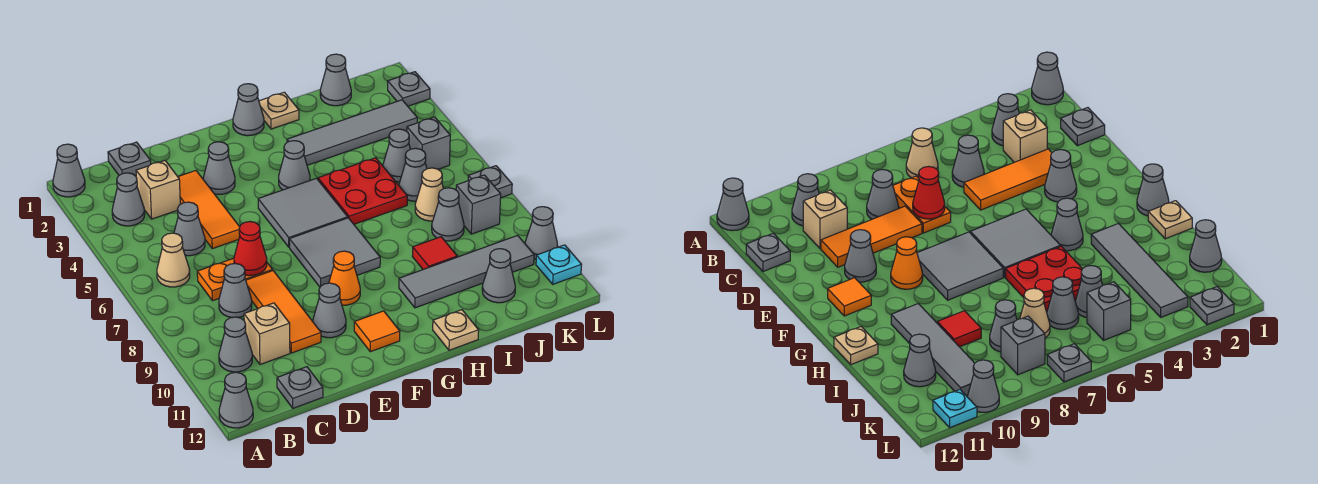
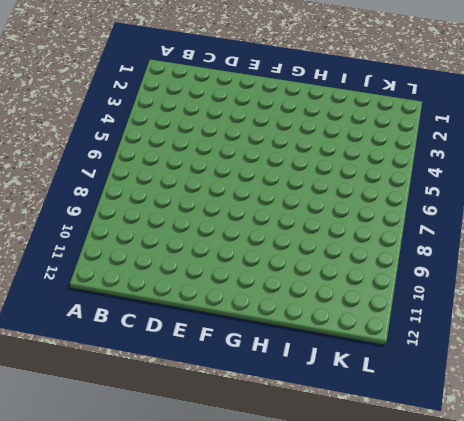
none -> grey 1x1 cone [53,144,85,197]
none -> grey 1x1 cone [219,372,253,428]
none -> grey 1x1 cone [112,173,145,226]
none -> tan 1x1 cone [157,233,190,287]

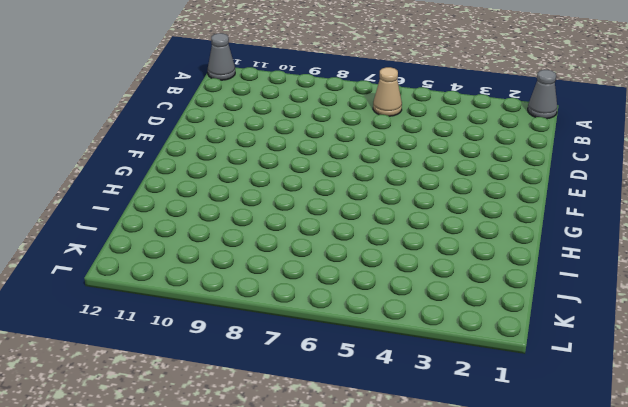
none -> grey 1x1 cone [112,173,145,226]
none -> grey 1x1 cone [219,317,252,372]
none -> grey 1x1 plate [108,142,151,175]
none -> tan 1x1 brick [136,161,180,219]

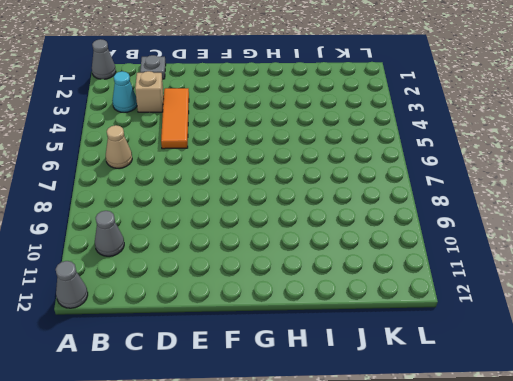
cyan 1x1 cone [112,71,137,113] -> grey 1x1 cone [112,173,145,226]
none -> grey 1x1 cone [174,202,205,256]
none -> orange 1x2 plate [197,258,273,301]
none -> grey 1x1 cone [219,264,252,318]
none -> tan 1x1 brick [244,303,290,364]

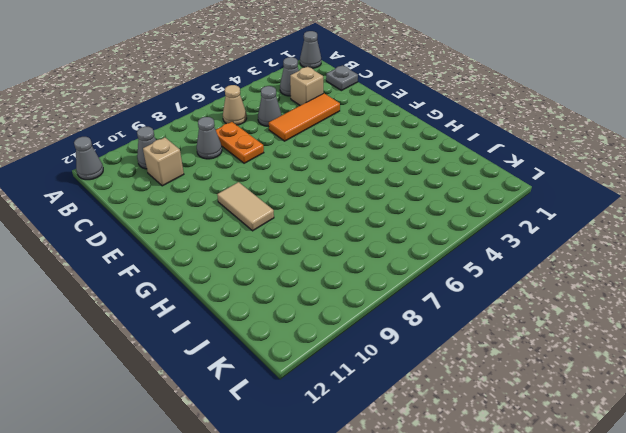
tan 1x2 tile [217,182,274,231] -> orange 1x1 cone [329,251,360,305]
none -> grey 1x1 plate [277,367,323,408]
none -> orange 1x3 tile [246,271,321,353]
none -> grey 1x1 cone [203,142,235,194]
none -> grey 1x1 cone [313,283,346,338]

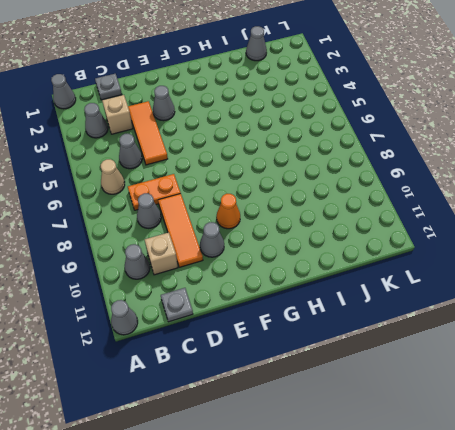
none -> grey 2x2 tile [258,178,348,247]
none -> grey 2x2 tile [289,218,380,287]
none -> orange 1x1 tile [354,311,400,352]
none -> grey 1x1 cone [233,84,264,136]

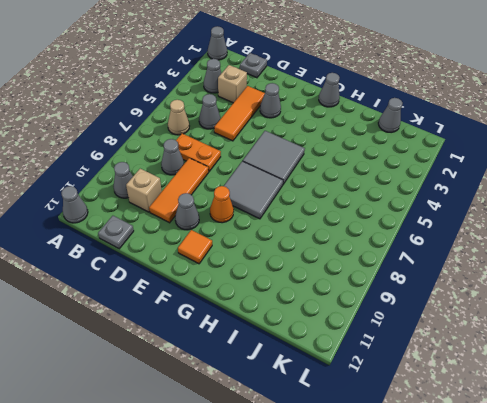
none -> grey 1x1 cone [279,141,310,190]
none -> tan 1x1 plate [259,92,299,129]
none -> grey 1x4 tile [287,100,417,165]
none -> red 2x2 plate [318,158,407,224]

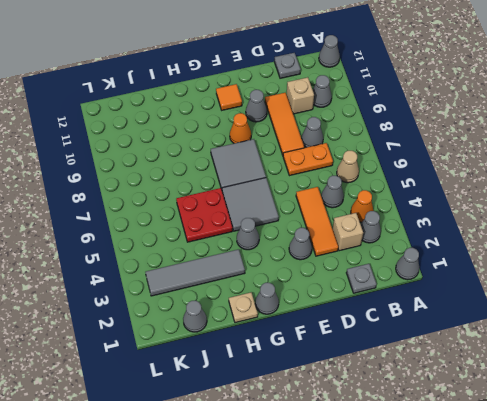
orange 1x1 cone [351,190,373,222] -> none
none -> grey 1x4 tile [399,235,534,308]
none -> tan 1x1 plate [433,310,479,350]
none -> red 1x1 tile [412,237,457,269]
none -> grey 1x1 cone [383,129,410,182]

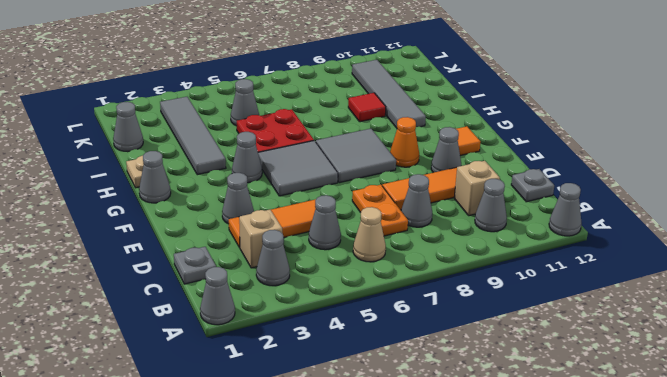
none -> tan 1x1 plate [433,310,479,350]
none -> grey 1x1 cone [399,148,427,201]
none -> tan 1x1 cone [415,168,443,221]
none -> grey 1x1 cone [432,188,464,241]

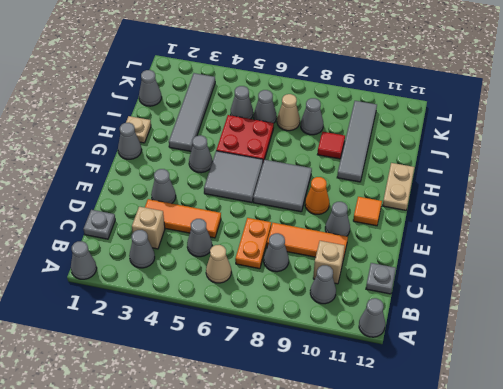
tan 1x2 plate [383,163,414,210] -> tan 1x1 plate [433,310,479,350]
none -> grey 1x1 cone [482,249,515,303]
none -> grey 1x1 brick [407,117,450,169]
none -> grey 1x1 brick [456,175,501,234]
none -> grey 1x1 plate [388,72,430,106]

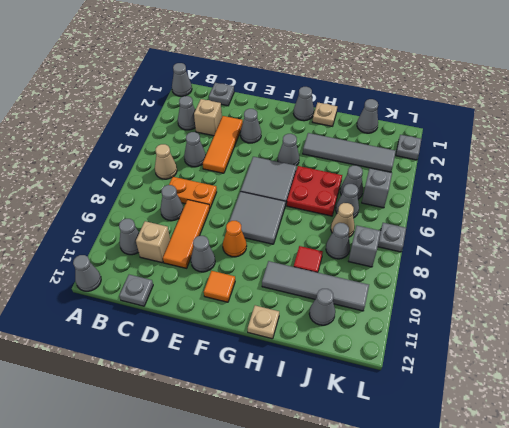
none -> grey 1x1 cone [525,207,558,259]
none -> cyan 1x1 plate [536,245,582,284]
none -> red 1x1 cone [234,222,267,276]

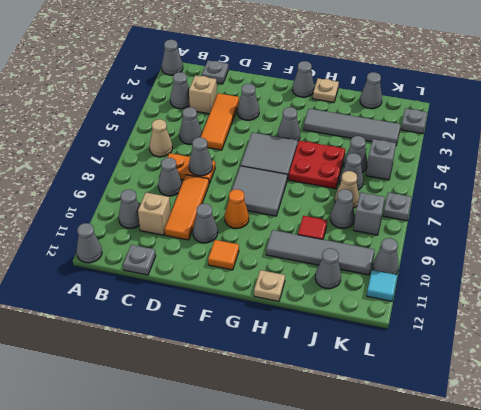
grey 1x1 cone [189,137,213,176] -> red 1x1 cone [234,222,267,276]
cyan 1x1 tile [367,270,397,301] -> cyan 1x1 plate [536,245,582,284]

